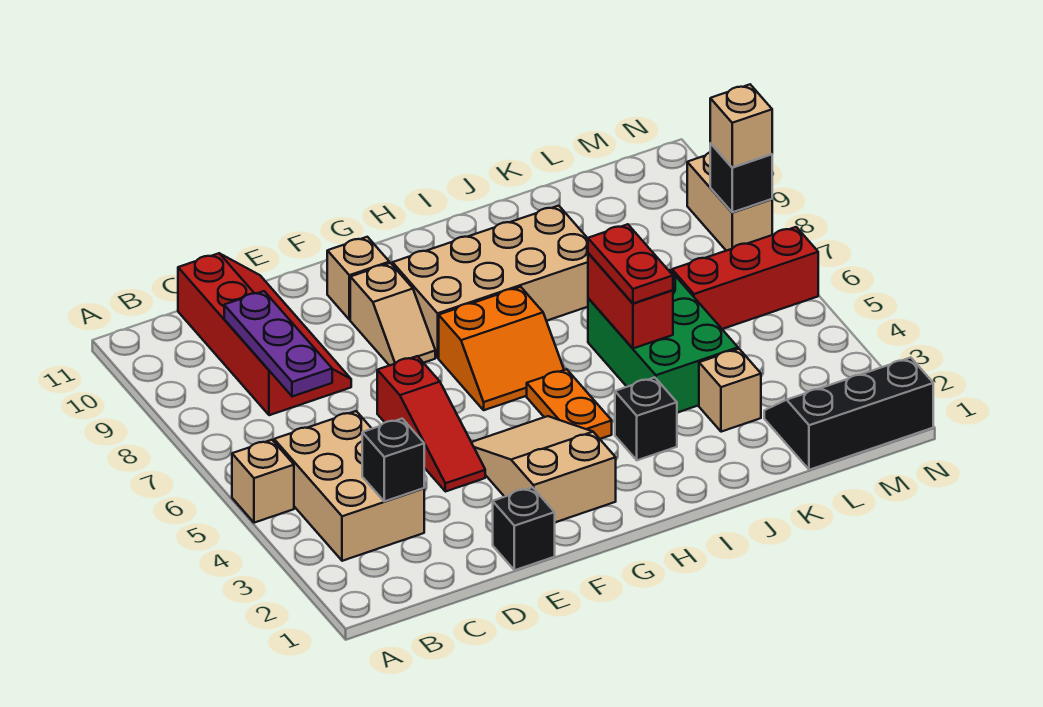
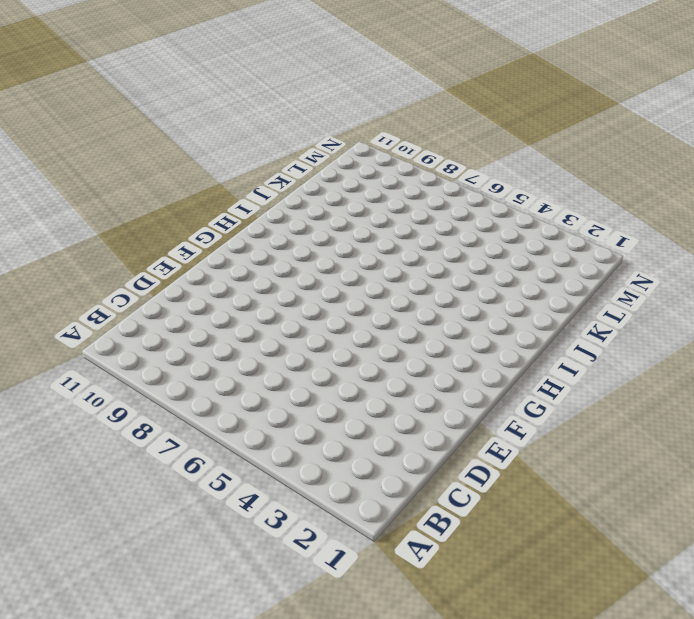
none -> tan 1x1 brick [232,440,294,523]
none -> tan 2x3 brick [274,411,424,561]
none -> red 2x4 slope [178,253,351,415]

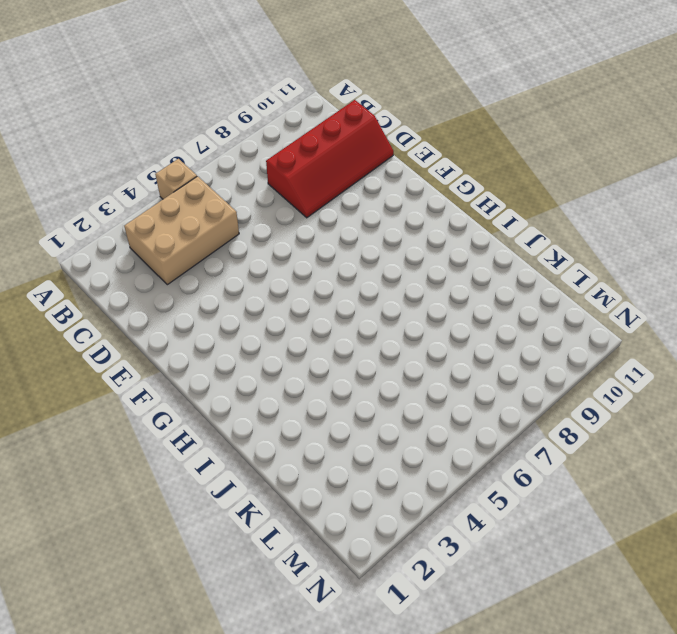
none -> black 1x1 brick [493,487,555,570]
none -> red 1x3 slope [377,356,485,492]
none -> tan 2x3 slope [471,416,616,522]

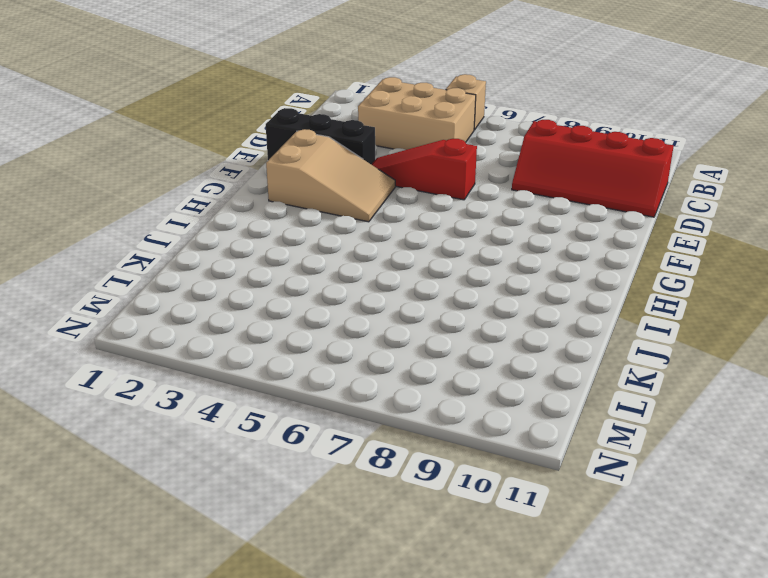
black 1x3 brick [266,108,375,164] -> black 1x1 brick [493,487,555,570]
none -> tan 1x2 slope [350,263,435,366]
none -> tan 1x1 brick [327,237,389,320]
none -> orange 2x2 slope [439,287,564,410]

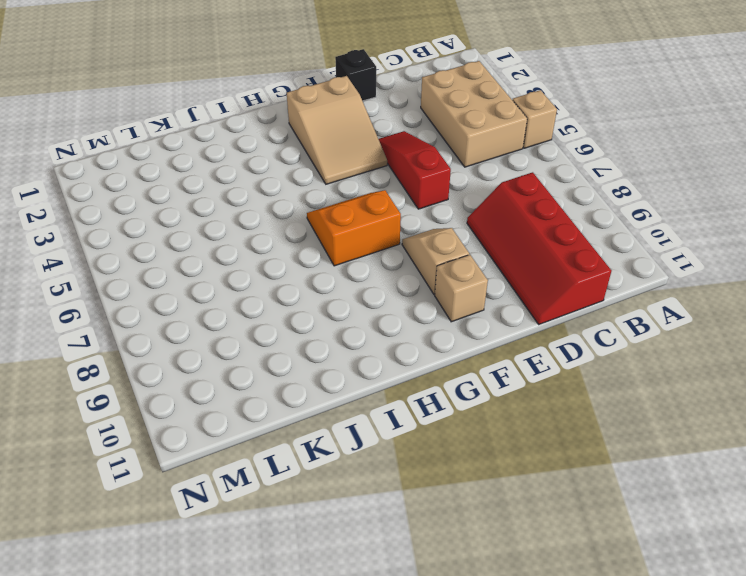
none -> tan 2x4 brick [393,206,588,358]
none -> orange 1x2 plate [527,369,612,439]
none -> black 1x1 brick [615,377,677,460]

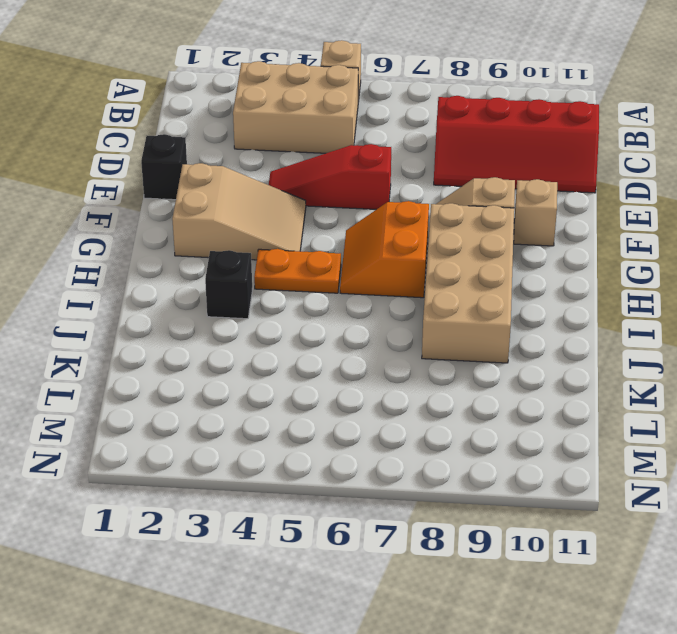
none -> green 2x3 brick [588,270,738,413]
none -> tan 1x1 brick [699,349,761,432]
none -> black 2x3 slope [764,358,933,470]

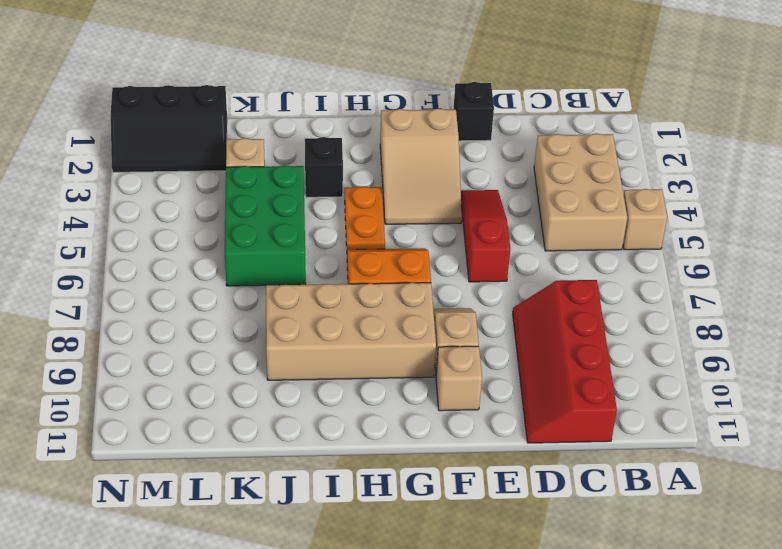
none -> red 1x3 brick [672,227,818,329]
none -> tan 1x2 brick [687,152,772,251]
none -> black 1x1 brick [362,419,424,501]

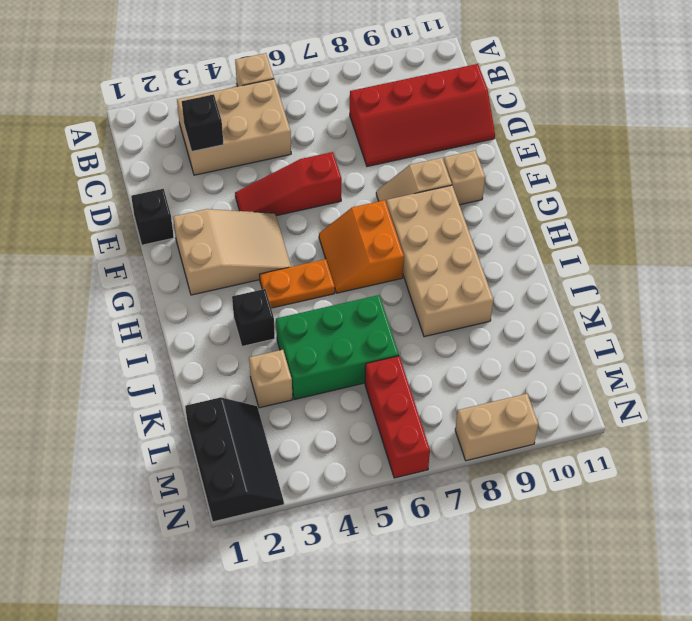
none -> purple 1x3 plate [224,291,332,397]
none -> red 1x2 brick [588,253,673,348]
none -> black 1x1 brick [710,143,772,212]

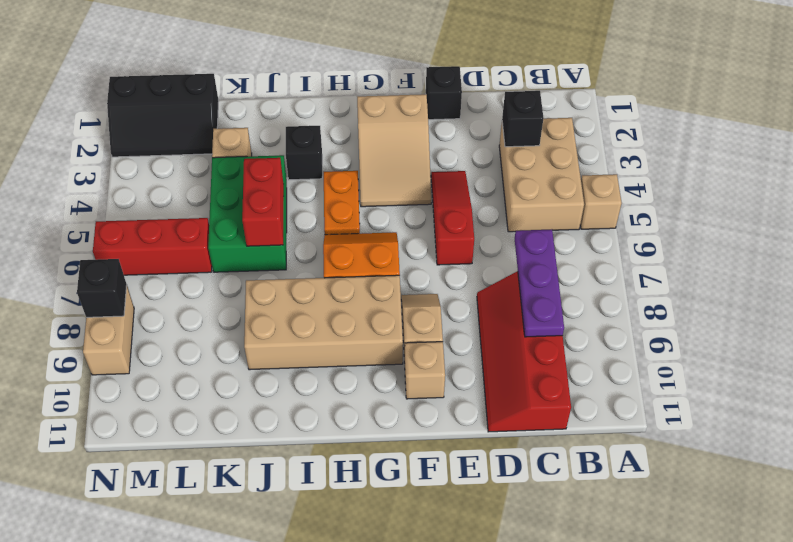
none -> red 1x2 plate [588,224,673,303]
none -> tan 1x1 brick [710,85,772,167]

